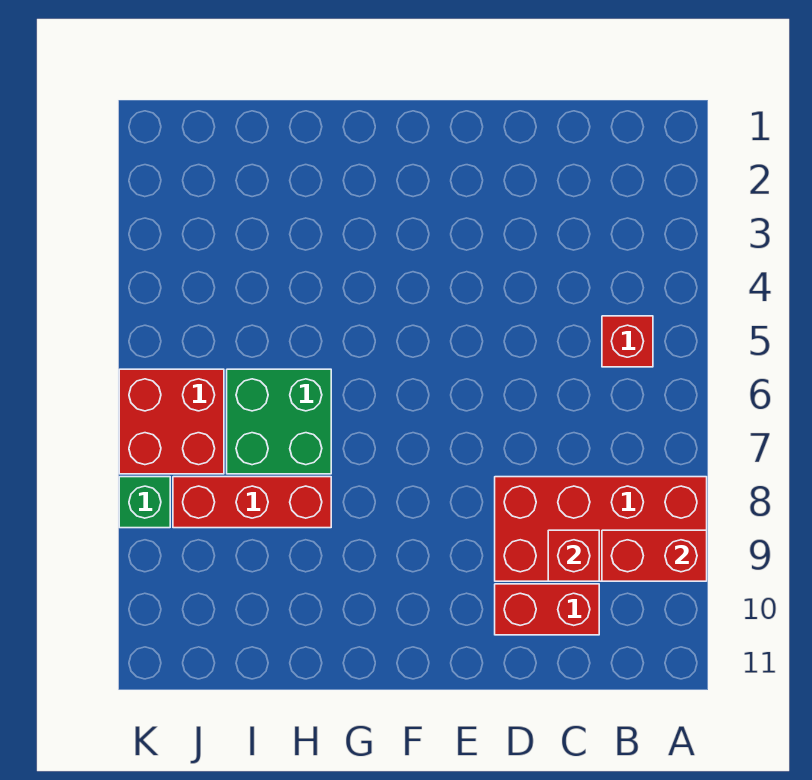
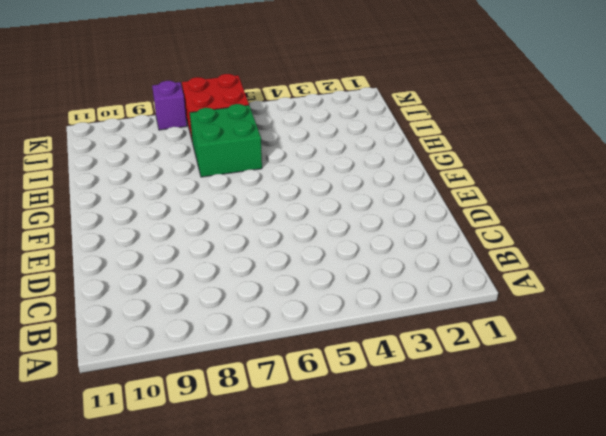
purple 1x1 brick [152,81,187,130] -> green 1x1 brick [119,477,170,528]
none -> red 2x4 brick [495,477,707,581]
none -> red 1x1 brick [602,316,653,367]

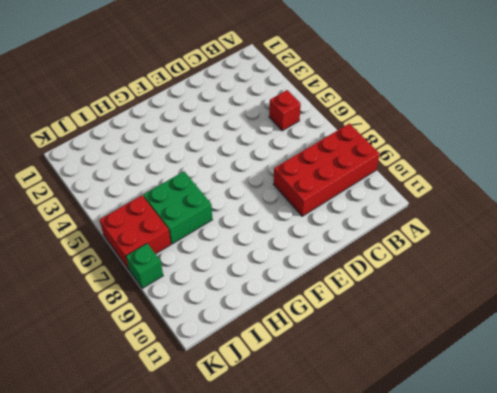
none -> red 1x2 brick [495,584,599,635]
none -> red 1x3 brick [173,477,331,528]

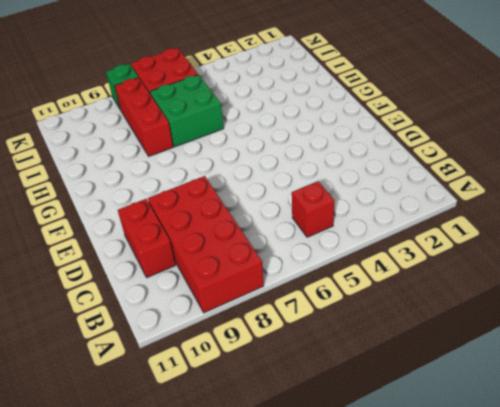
none -> red 1x2 brick [602,530,707,581]
none -> red 1x1 brick [548,530,599,581]

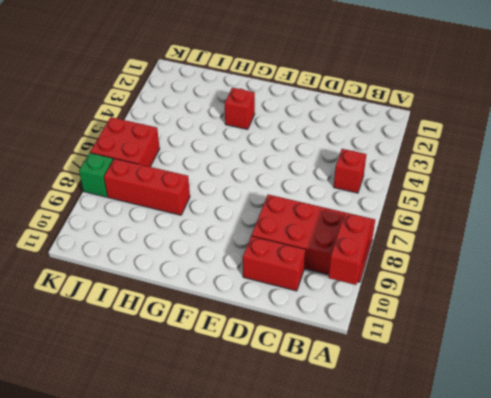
red 1x2 brick [328,212,372,285] -> red 1x2 brick turned to [602,530,707,581]
red 1x1 brick [225,88,255,129] -> red 1x1 brick moved to [548,530,599,581]
none -> green 2x2 brick [227,369,331,474]

